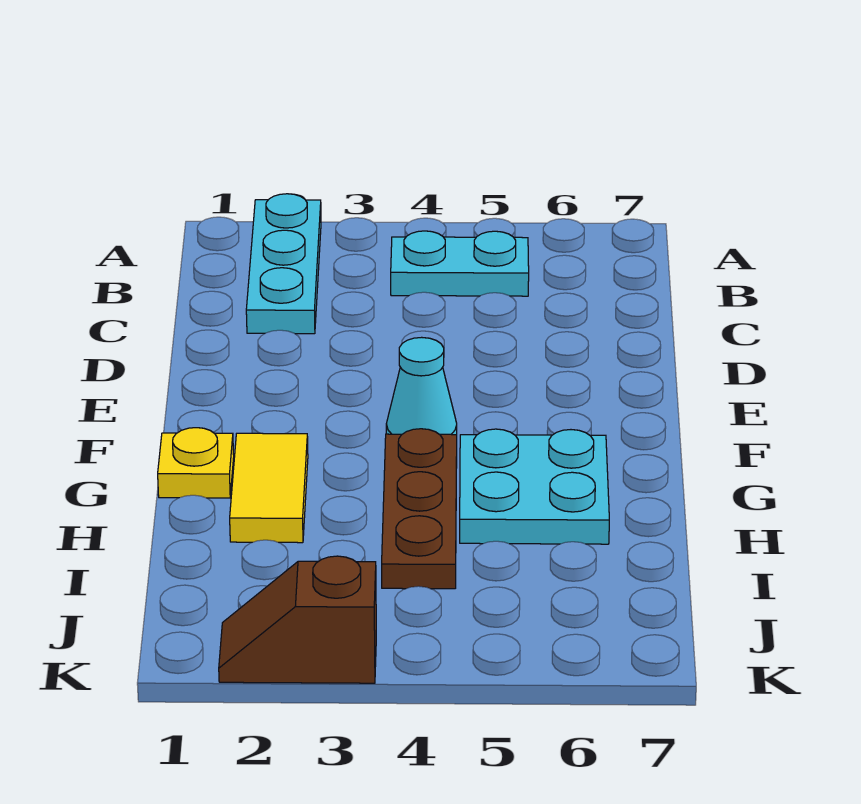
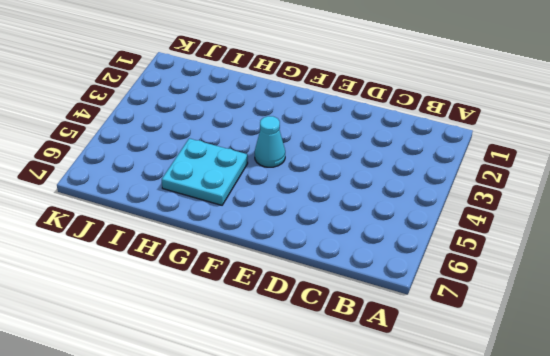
none -> cyan 1x3 plate [246,194,321,334]
none -> cyan 1x2 plate [391,231,529,296]

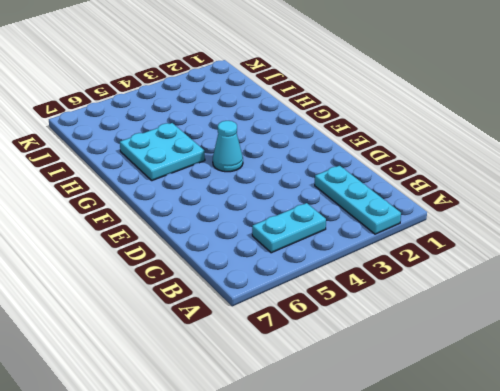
none -> yellow 1x1 plate [158,428,234,498]
none -> yellow 1x2 tile [230,433,308,543]

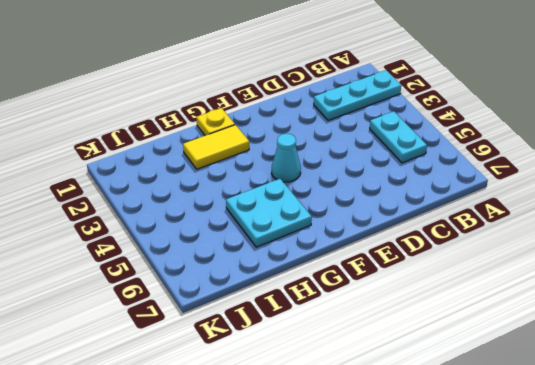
none -> brown 1x3 plate [382,429,457,589]
none -> brown 1x2 slope [219,556,376,683]

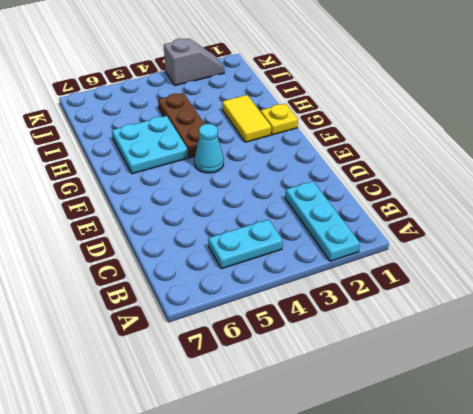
grey 1x2 slope [164,38,224,86] -> brown 1x2 slope [219,556,376,683]

